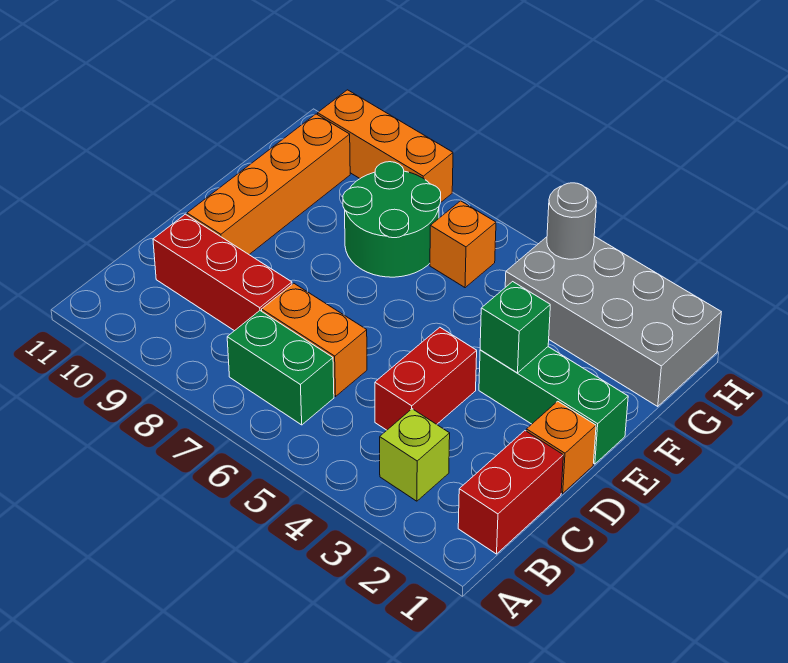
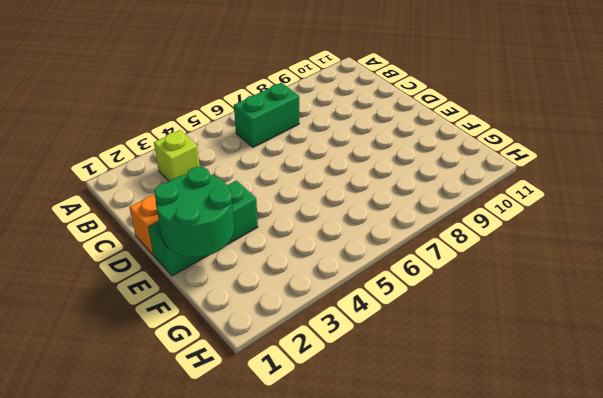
green 2x2 round brick [154,167,234,257] -> green 2x2 round brick moved to [343,162,441,277]
none -> red 1x2 brick [458,431,563,554]
none -> red 1x2 brick [375,327,477,430]
none -> orange 1x2 brick [262,283,367,397]

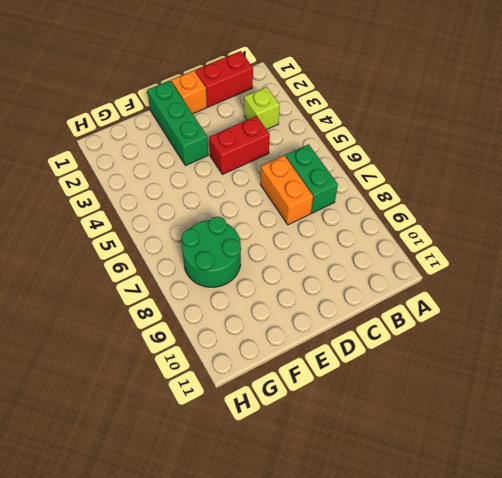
none -> red 1x3 brick [153,214,292,331]
none -> orange 1x4 brick [187,114,350,254]
none -> grey 2x4 brick [505,236,721,406]

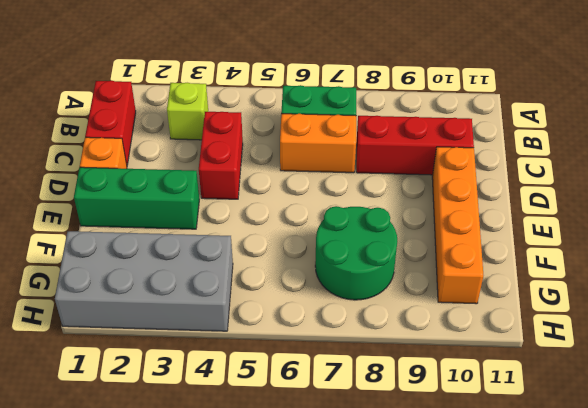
none -> orange 1x1 brick [430,201,496,288]
none -> orange 1x3 brick [318,90,453,203]
none -> green 1x1 brick [480,282,550,373]

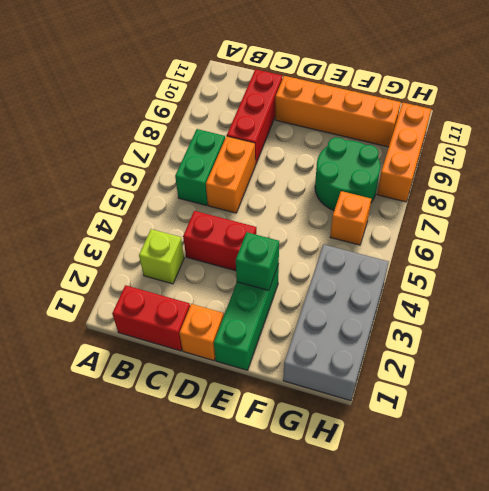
none -> grey 1x1 round brick [547,183,596,259]

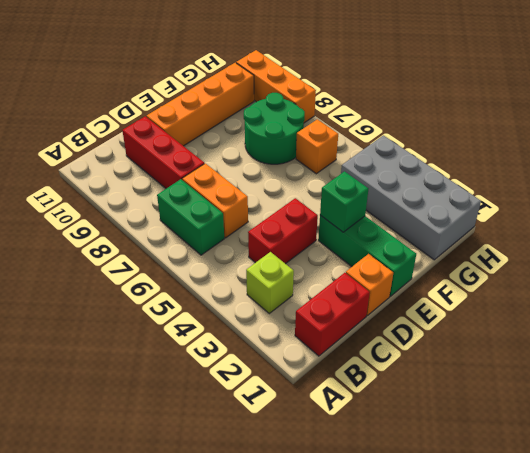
none -> grey 1x1 round brick [547,183,596,259]

